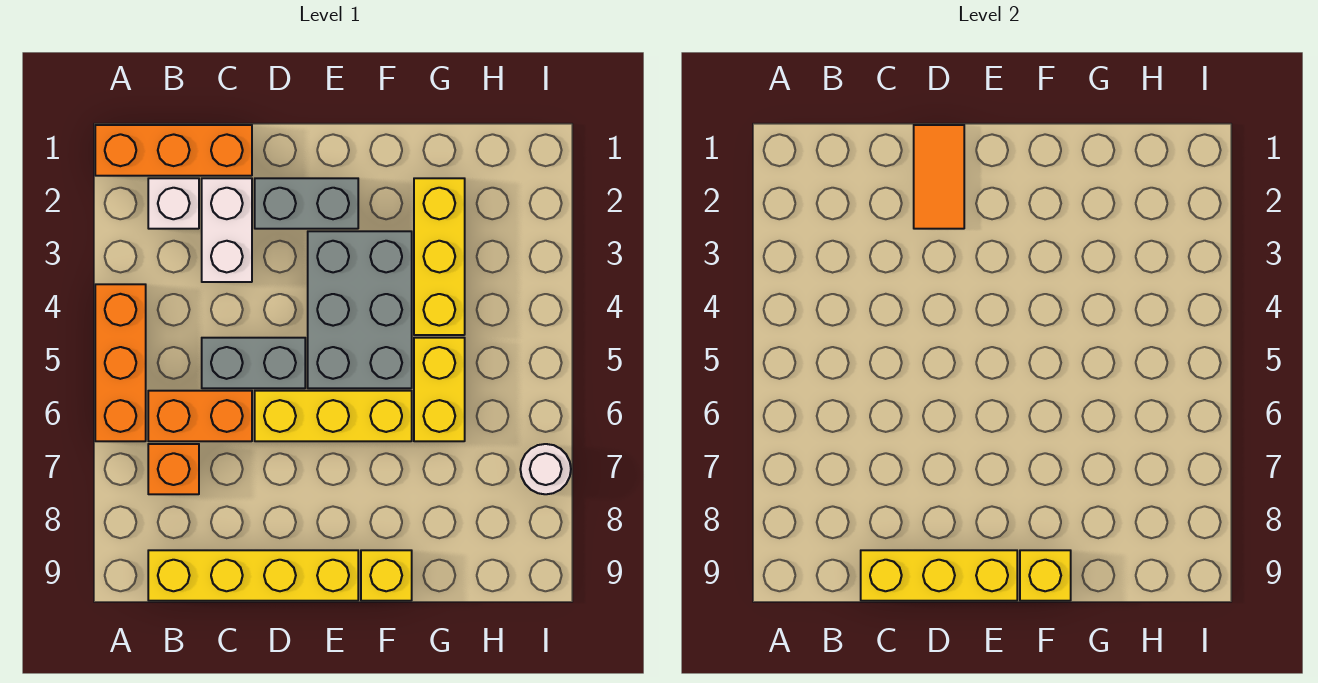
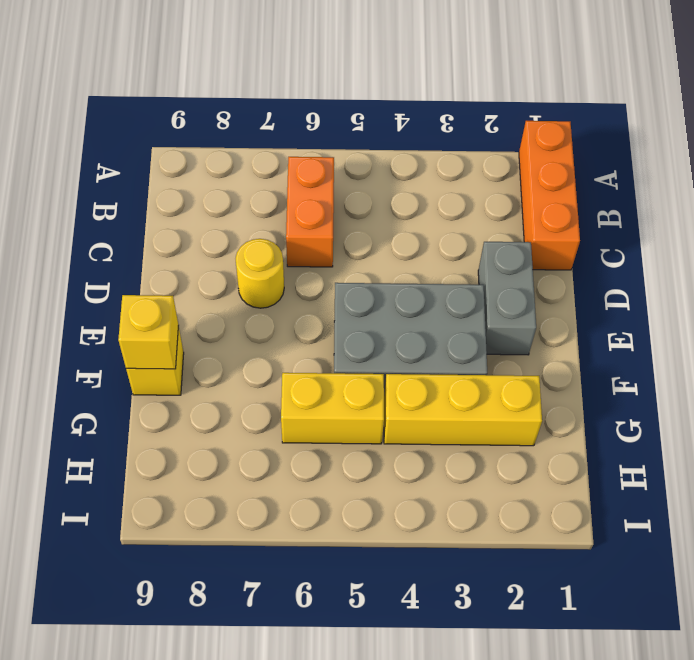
yellow 1x1 round brick [236,239,284,308] -> none
none -> orange 1x3 brick [95,284,146,441]
none -> white 1x1 brick [148,178,199,229]
none -> orange 1x1 brick [148,444,199,494]

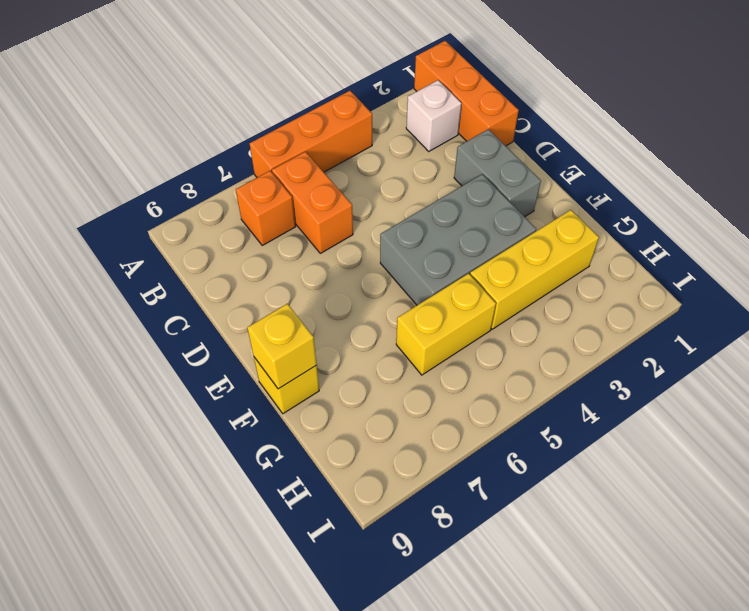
none -> yellow 1x4 brick [148,550,358,601]
none -> white 1x2 brick [202,178,252,282]
none -> grey 1x2 brick [202,338,305,388]

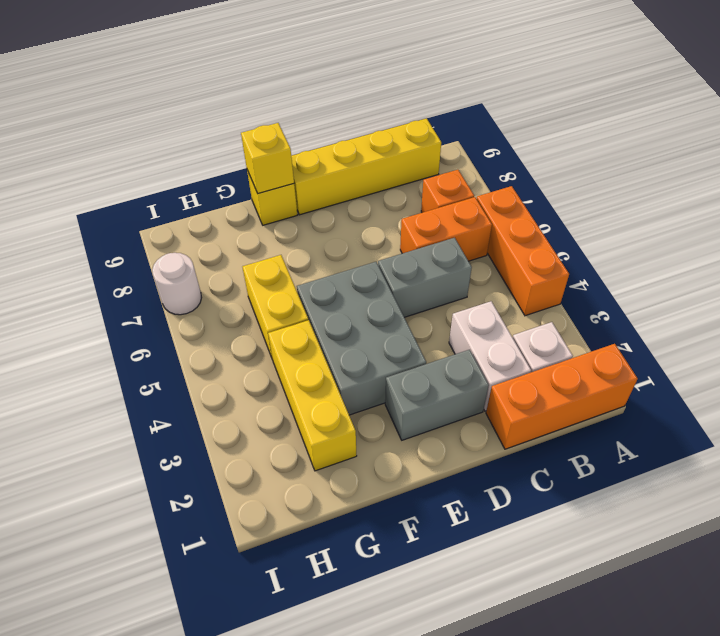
none -> yellow 1x3 brick [255,391,412,441]
none -> yellow 1x3 brick [861,550,1017,601]
none -> orange 1x2 tile [914,125,964,229]

